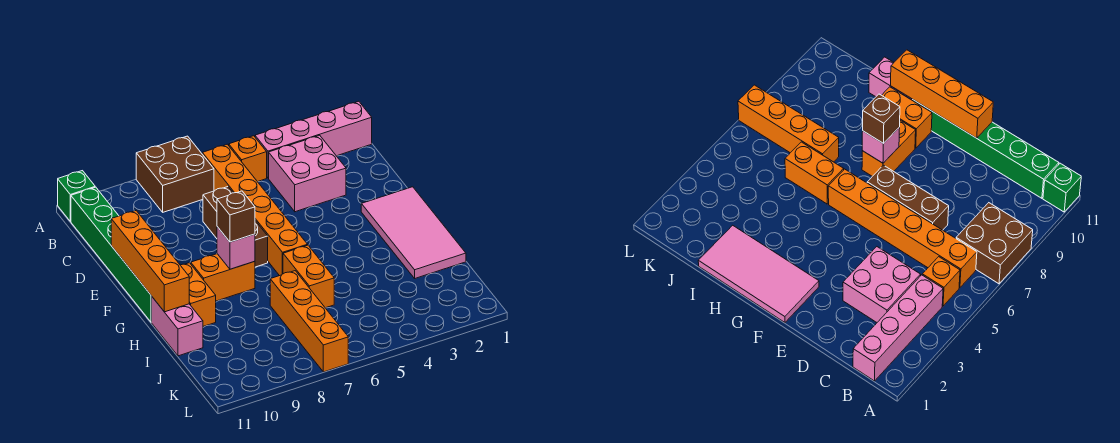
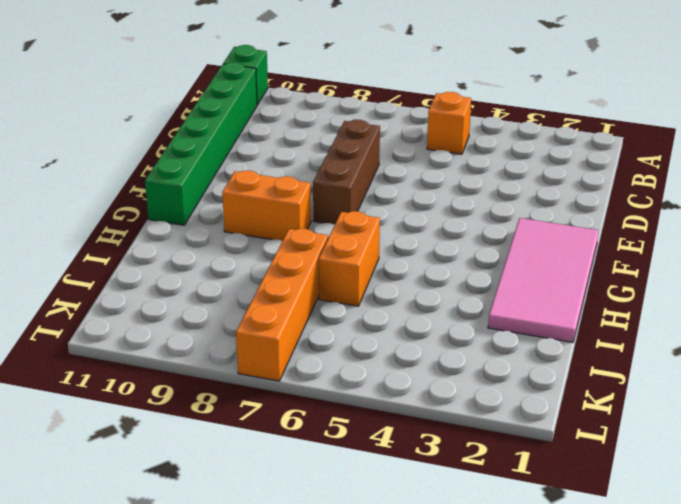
none -> brown 2x2 brick [136,136,214,212]
none -> pink 1x4 brick [255,101,372,178]
none -> orange 1x6 brick [202,144,308,276]

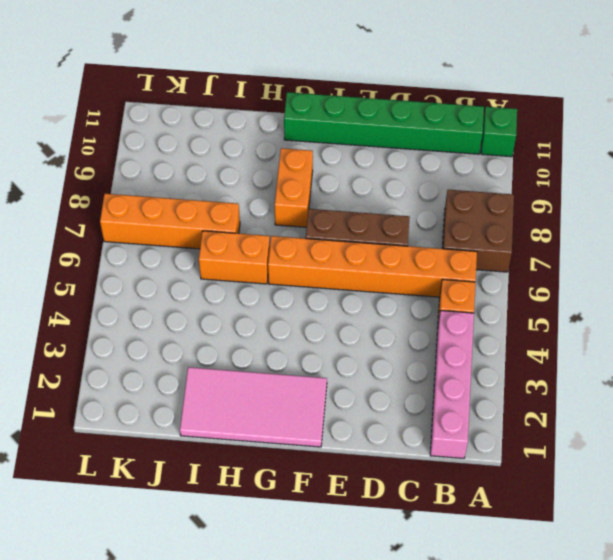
none -> pink 2x2 brick [269,135,346,212]
none -> orange 1x2 brick [180,263,216,326]
none -> pink 1x2 brick [152,297,203,356]

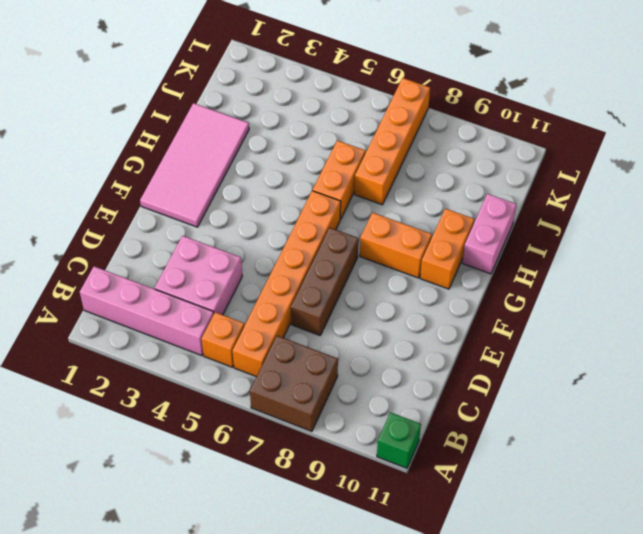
none -> green 1x6 brick [71,187,152,322]
none -> orange 1x4 brick [111,211,189,312]
none -> pink 1x1 brick [217,227,255,269]

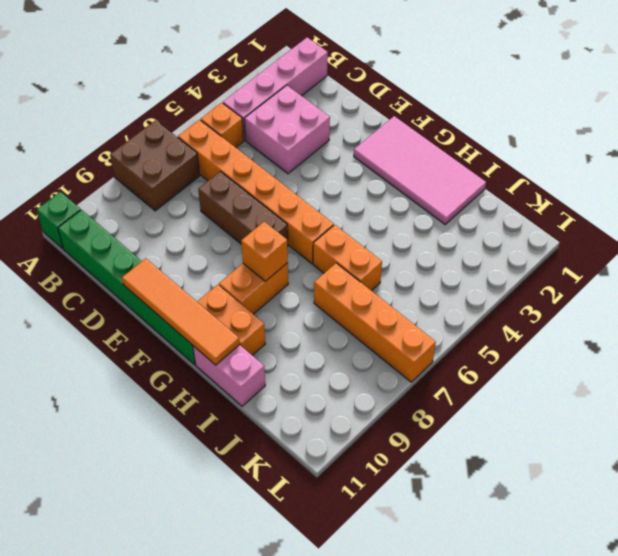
orange 1x4 tile [122,258,240,365] -> orange 1x4 brick [111,211,189,312]
orange 1x1 brick [241,222,288,281] -> pink 1x1 brick [217,227,255,269]
none -> brown 1x1 brick [217,191,255,242]

